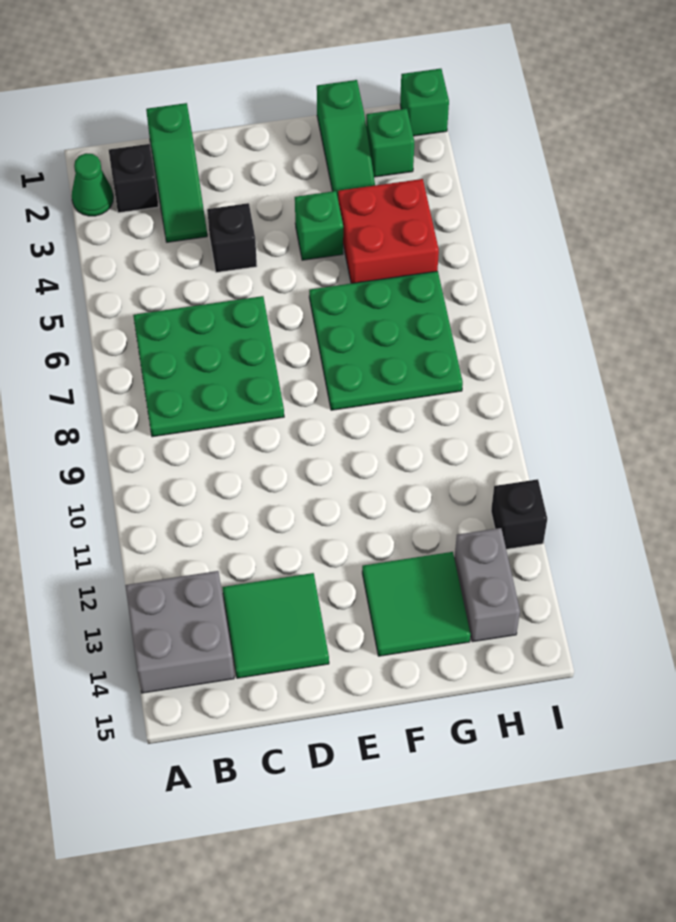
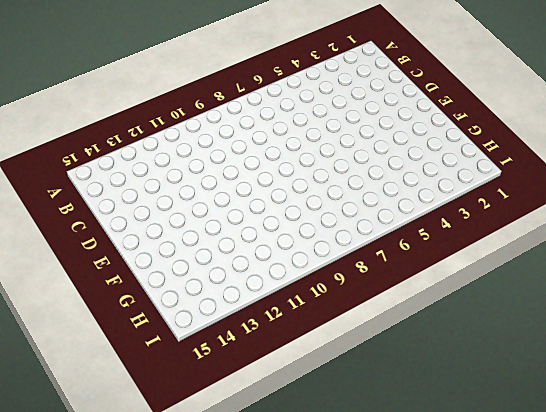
none -> green 1x1 cone [72,153,113,216]
none -> grey 2x2 brick [125,571,234,693]
none -> black 1x1 brick [109,144,159,213]

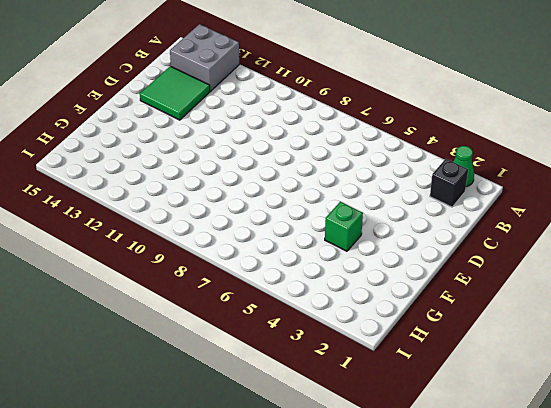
none -> green 3x3 plate [133,296,284,437]
none -> green 1x3 slope [146,103,207,242]
none -> black 1x1 brick [207,203,257,272]

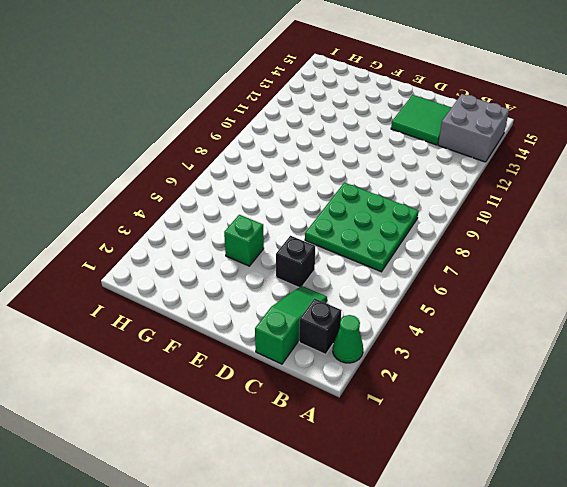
none -> green 3x3 plate [309,271,463,410]
none -> green 2x2 tile [362,552,471,656]
none -> green 1x3 slope [317,80,375,198]

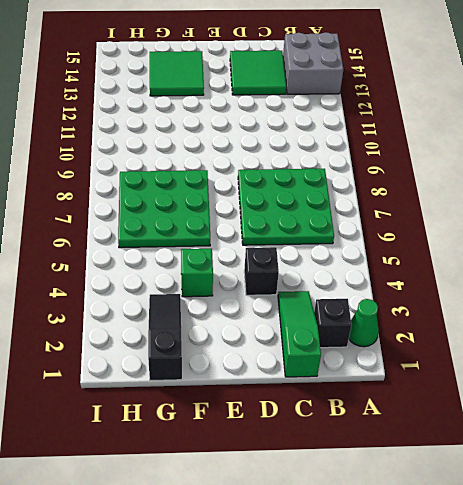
black 1x3 slope [148,294,182,380] -> green 1x3 slope [317,80,375,198]
none -> red 2x2 brick [338,179,439,283]
none -> green 1x1 brick [366,109,414,177]
none -> grey 1x2 brick [454,528,520,642]

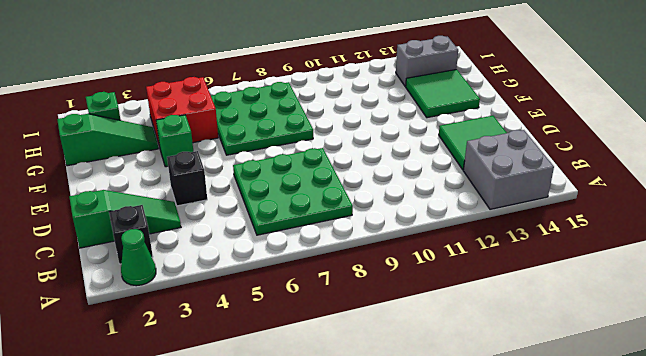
none -> green 1x1 brick [400,69,449,136]
none -> black 1x1 brick [491,479,547,549]

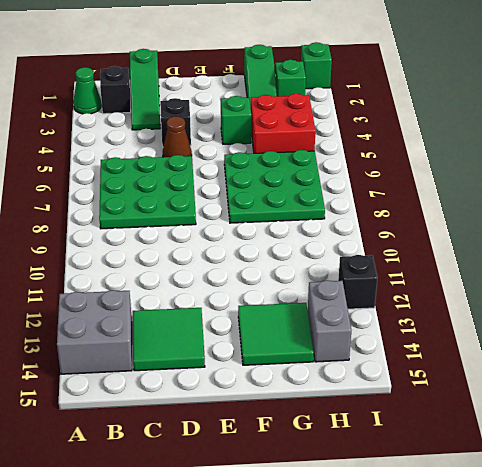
brown 1x1 cone [163,116,192,157] -> none

